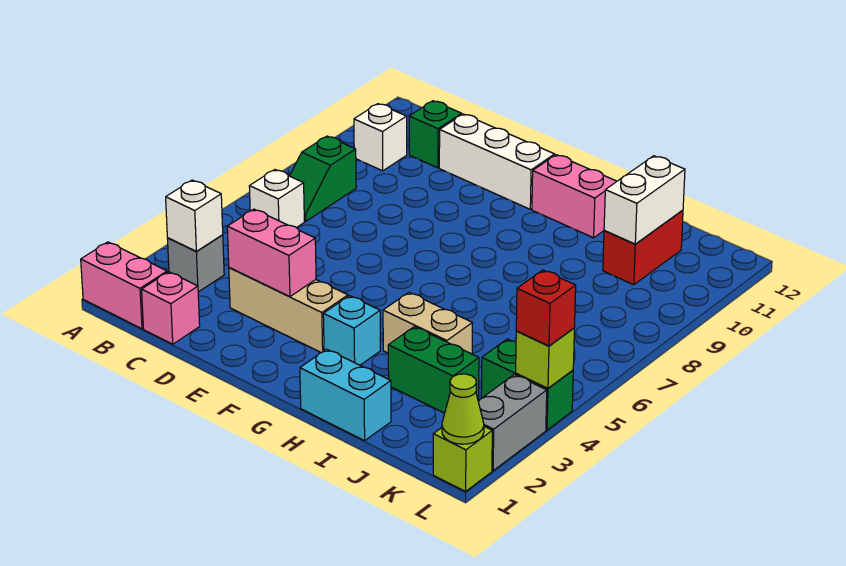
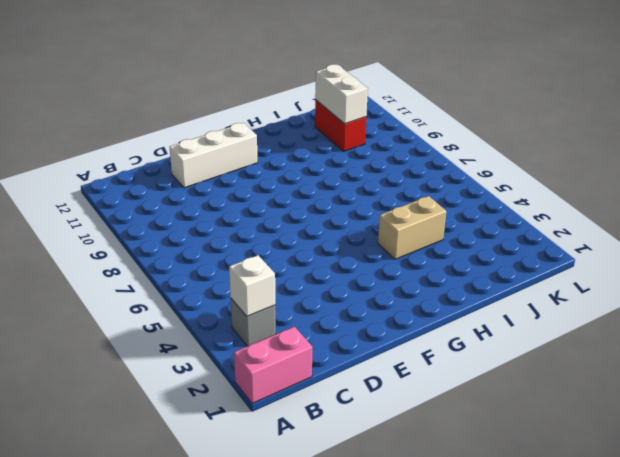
none -> white 1x1 brick [249,170,304,228]
none -> green 1x2 slope [290,136,356,221]
none -> white 1x1 brick [354,104,407,171]

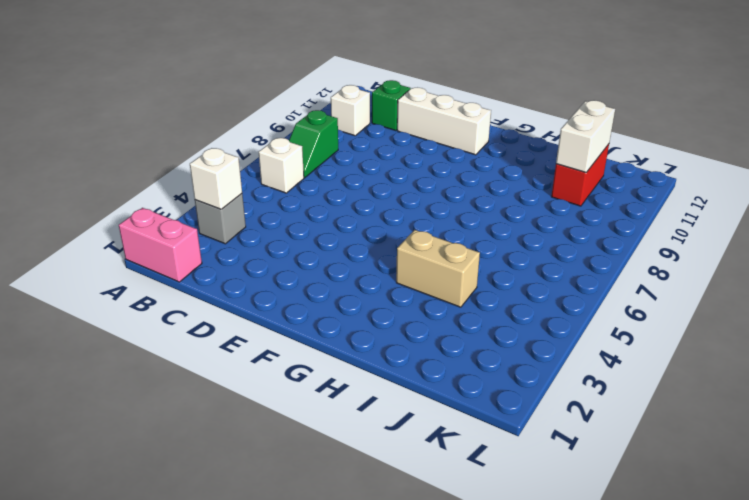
none -> pink 1x1 brick [142,272,200,344]
none -> tan 1x3 brick [229,268,348,353]
none -> cyan 1x1 brick [323,296,380,365]

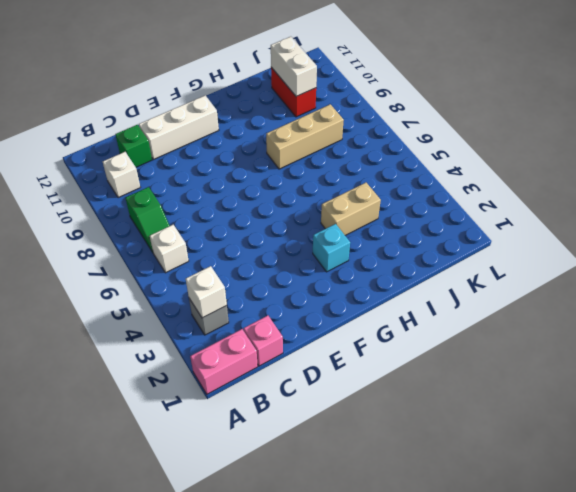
tan 1x3 brick [266,104,344,169] -> tan 1x3 brick moved to [229,268,348,353]
none -> pink 1x2 brick [532,155,617,238]
none -> cyan 1x2 brick [300,349,391,441]
none -> green 1x2 brick [388,327,479,413]

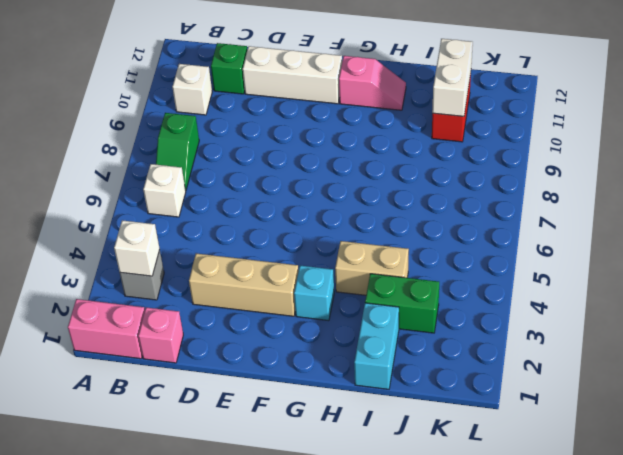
pink 1x2 slope [339,56,406,110] -> pink 1x2 brick [532,155,617,238]
cyan 1x2 brick [354,303,399,389] -> cyan 1x2 brick turned to [300,349,391,441]
none -> green 1x2 brick [481,339,573,430]
none -> lime 1x1 brick [433,426,492,491]
none -> grey 1x2 brick [478,374,547,471]

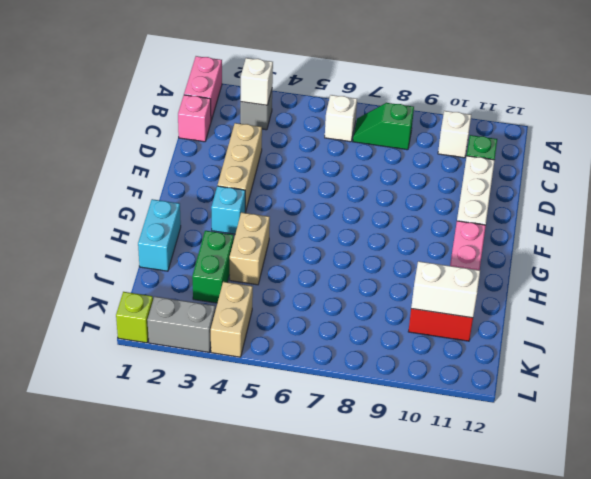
tan 1x2 brick [211,282,253,357] -> green 1x2 brick [481,339,573,430]
none -> pink 1x2 brick [227,209,316,297]
none -> lime 1x1 cone [442,374,484,444]
none -> lime 1x1 brick [516,328,574,388]

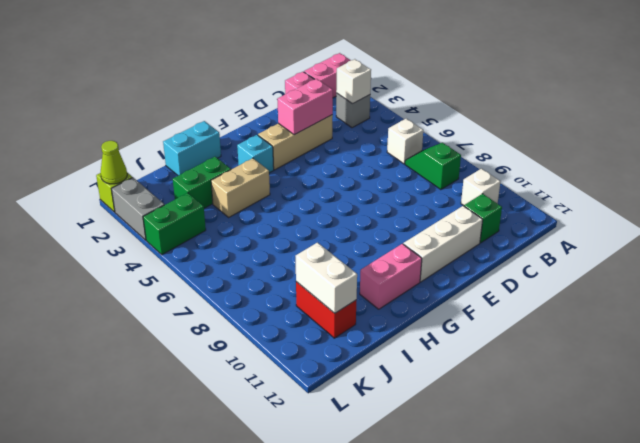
none -> lime 1x1 brick [516,328,574,388]
none -> red 1x1 brick [516,270,576,346]

